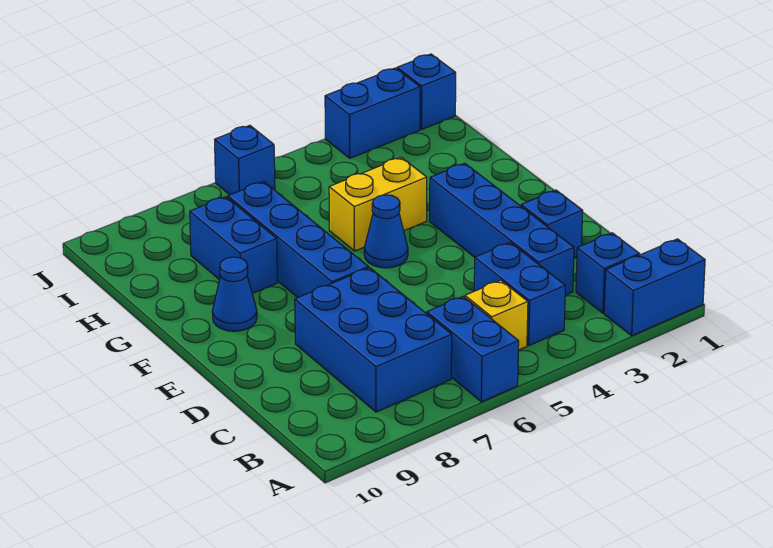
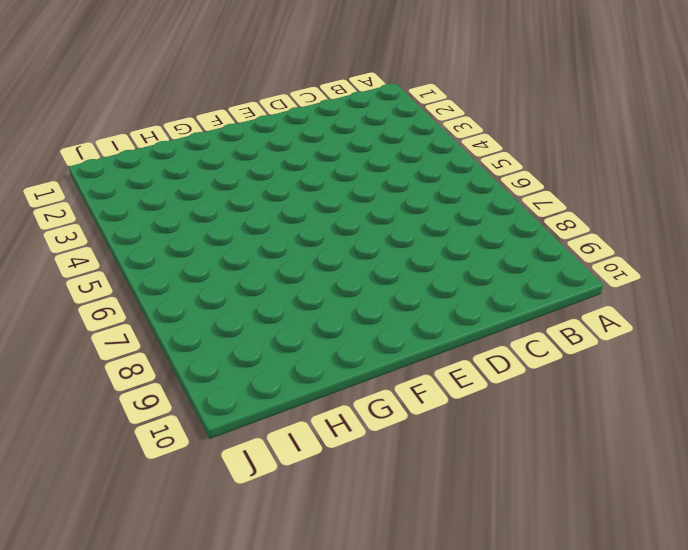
none -> blue 1x2 brick [604,239,705,336]
none -> blue 1x2 brick [427,296,519,402]
none -> blue 1x1 brick [576,233,639,313]

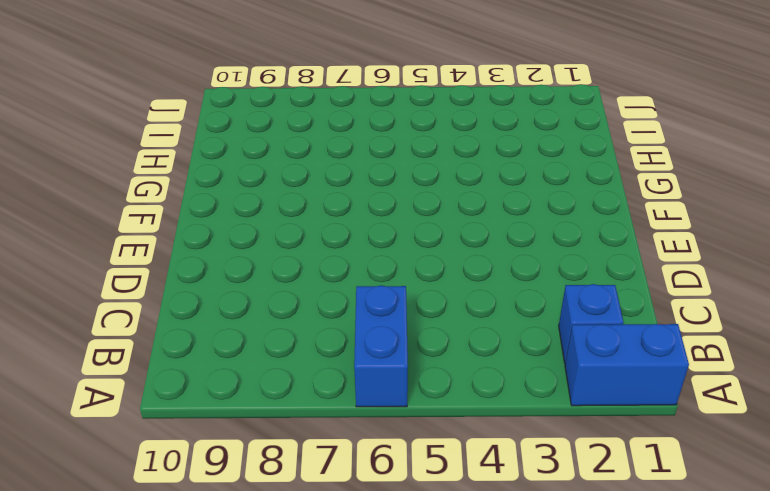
none -> blue 1x2 brick [474,242,565,346]
none -> yellow 1x1 brick [465,280,528,350]
none -> blue 2x3 brick [295,268,452,412]

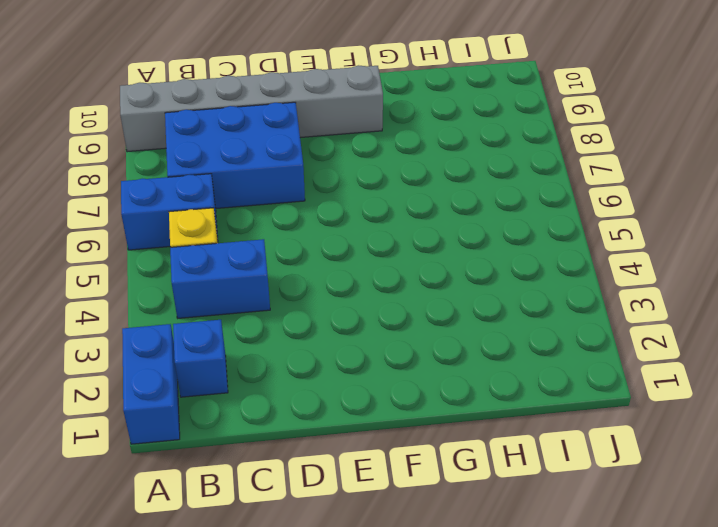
grey 1x6 brick [120,65,383,152] -> blue 1x1 cone [212,257,257,331]
none -> blue 1x4 brick [430,163,574,295]
none -> blue 1x1 brick [521,190,583,258]
none -> blue 1x4 brick [228,181,369,298]

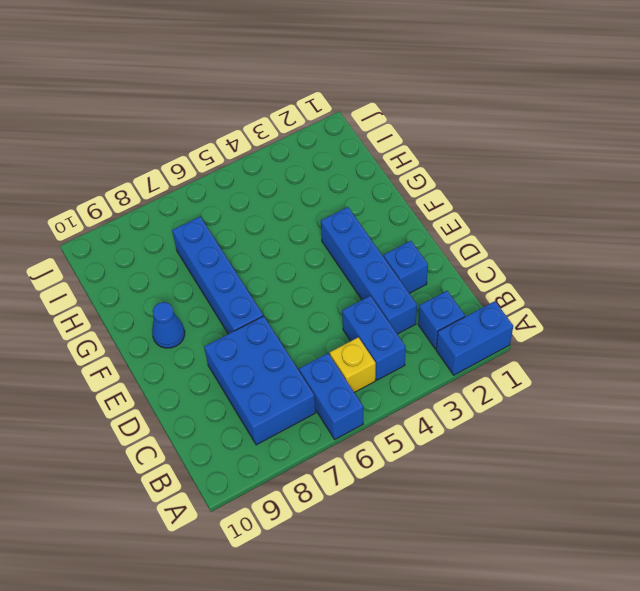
none -> blue 1x1 cone [364,195,408,268]
none -> yellow 1x2 brick [329,157,427,251]
none -> blue 1x2 brick [190,197,278,294]

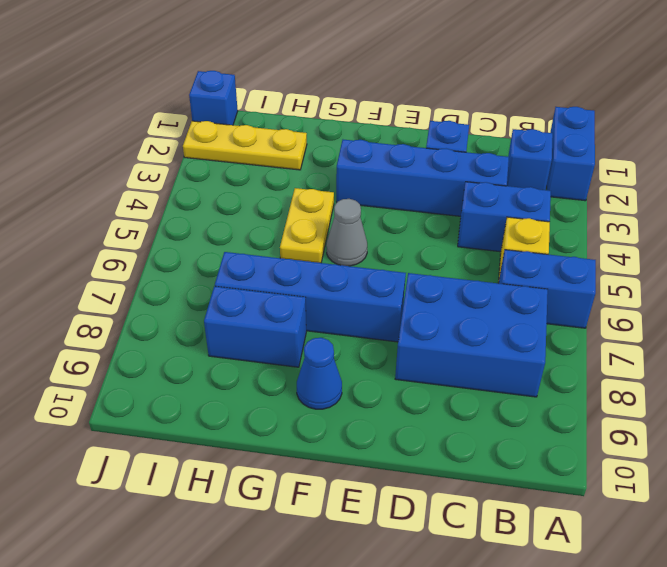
grey 1x1 cone [326,199,367,266] -> blue 1x1 cone [364,195,408,268]
yellow 1x2 plate [280,188,334,263] -> yellow 1x2 brick [329,157,427,251]
yellow 1x3 plate [183,121,307,170] -> blue 1x2 brick [325,68,420,158]
none -> blue 1x1 brick [215,125,275,195]

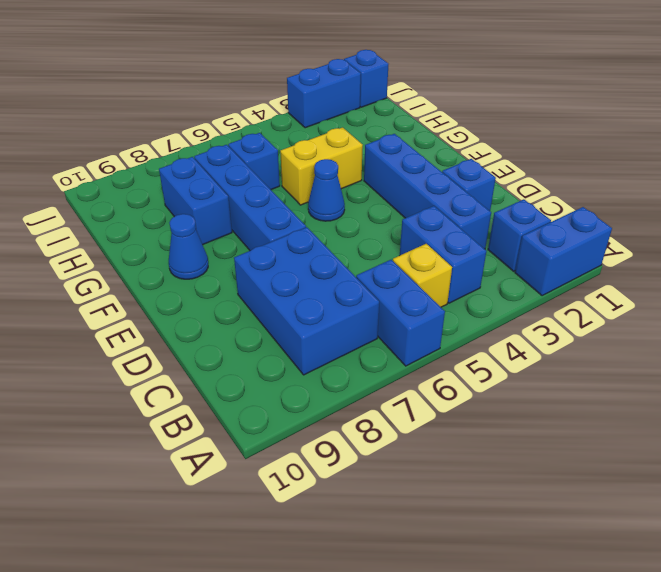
blue 1x1 brick [228,133,280,190] -> blue 1x1 brick moved to [215,125,275,195]

